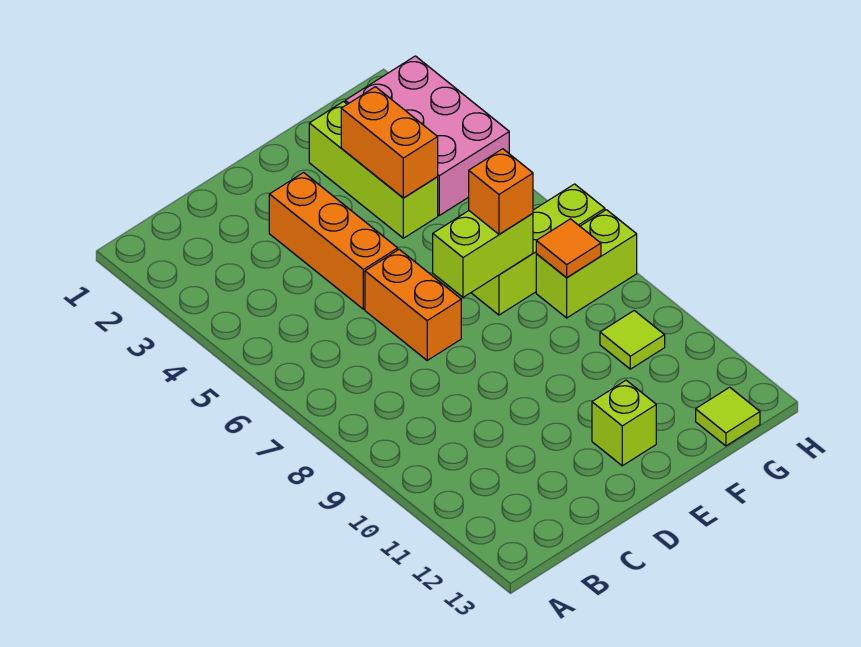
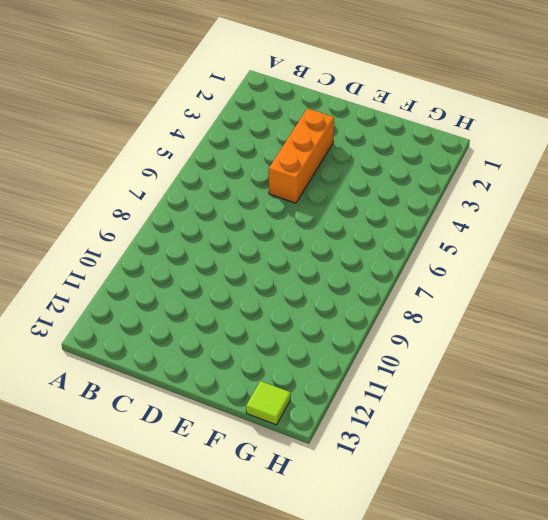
none -> orange 1x2 brick [365,249,461,360]
none -> lime 1x1 brick [592,380,656,466]
none -> lime 1x3 brick [309,102,438,238]

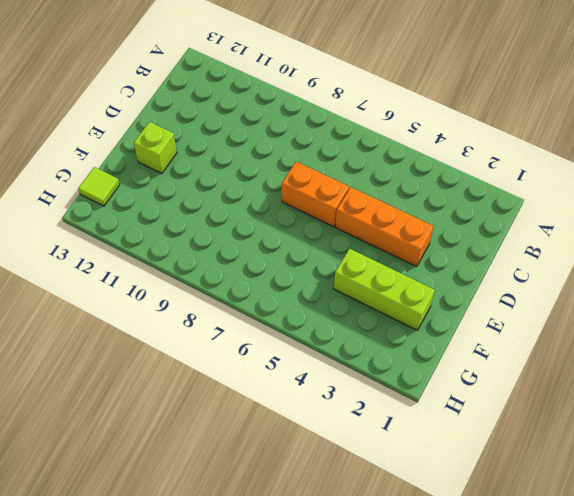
none -> lime 1x3 brick [471,184,605,315]
none -> pink 2x3 brick [345,56,509,215]
none -> lime 1x2 brick [536,210,637,318]

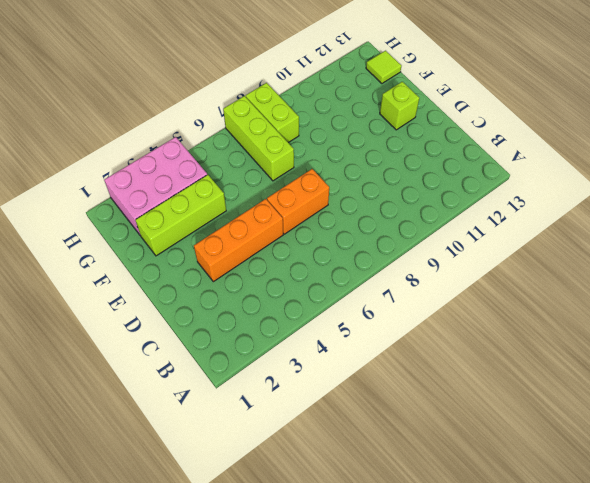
none -> lime 1x1 tile [600,311,665,369]
none -> lime 1x2 brick [433,211,533,297]
none -> orange 1x2 brick [341,87,438,198]

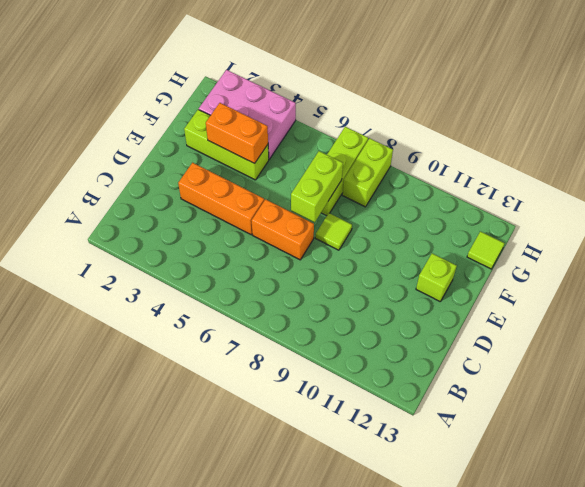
lime 1x1 tile [315,213,352,250] -> lime 1x1 tile moved to [600,311,665,369]
none -> orange 1x1 tile [536,219,601,278]
none -> orange 1x1 brick [469,149,533,234]

